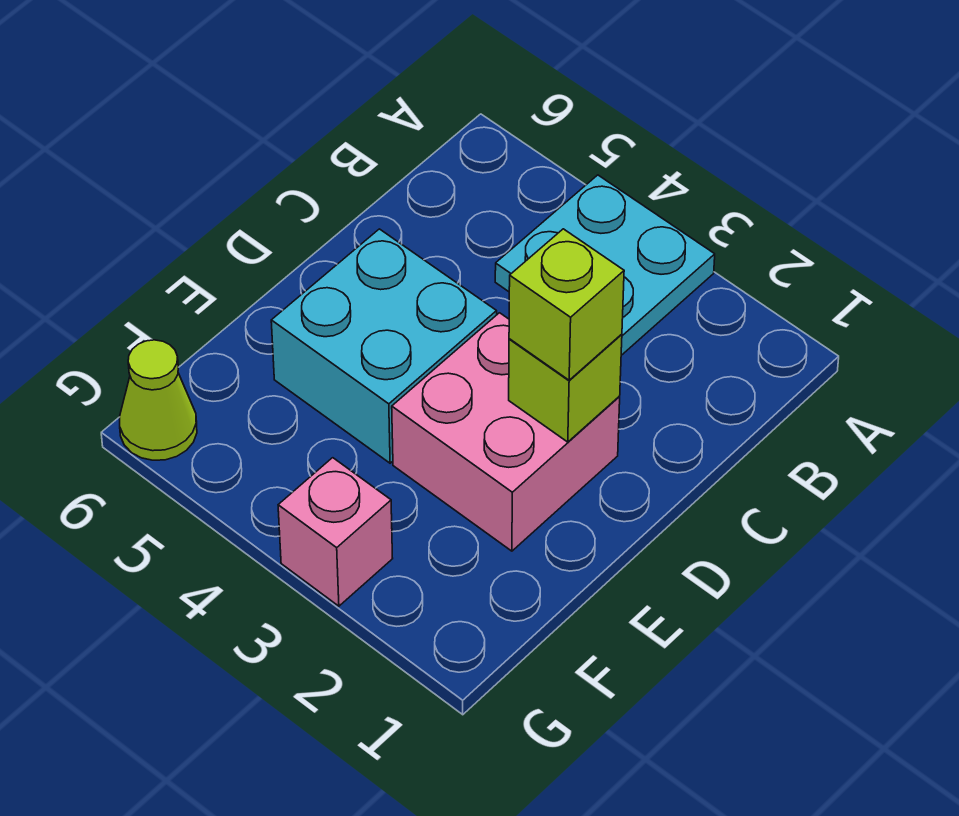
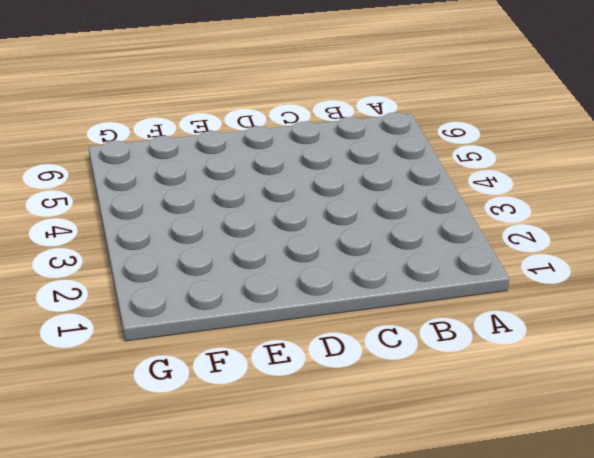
none -> cyan 2x2 plate [495,175,715,355]
none -> pink 2x2 brick [392,313,620,551]

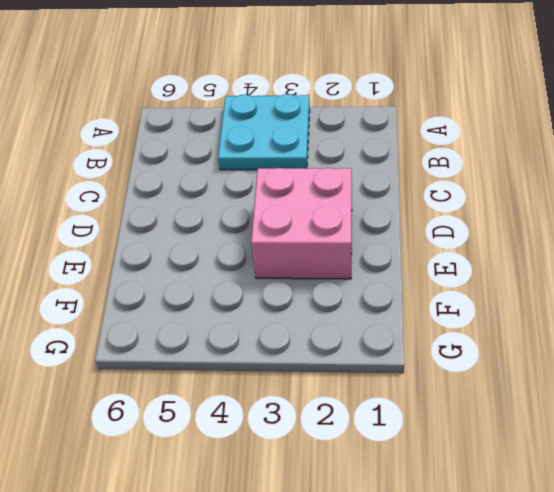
none -> cyan 2x2 brick [271,229,497,463]
none -> pink 1x1 brick [278,458,393,606]

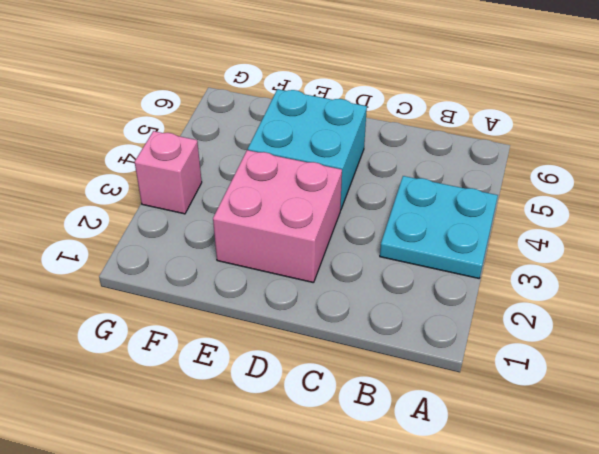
none -> lime 1x1 cone [120,340,197,460]
none -> lime 1x1 brick [509,334,622,442]

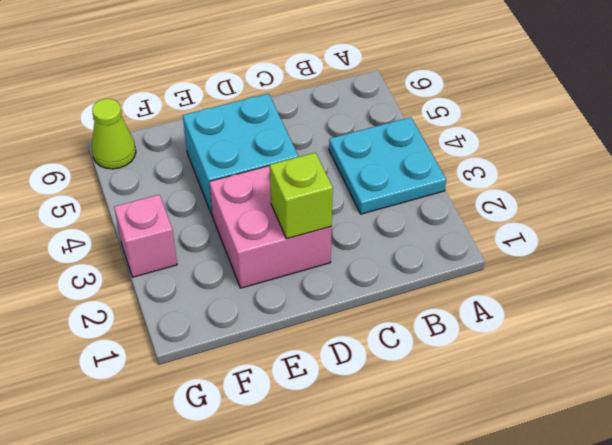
none -> lime 1x1 brick [509,229,624,380]

